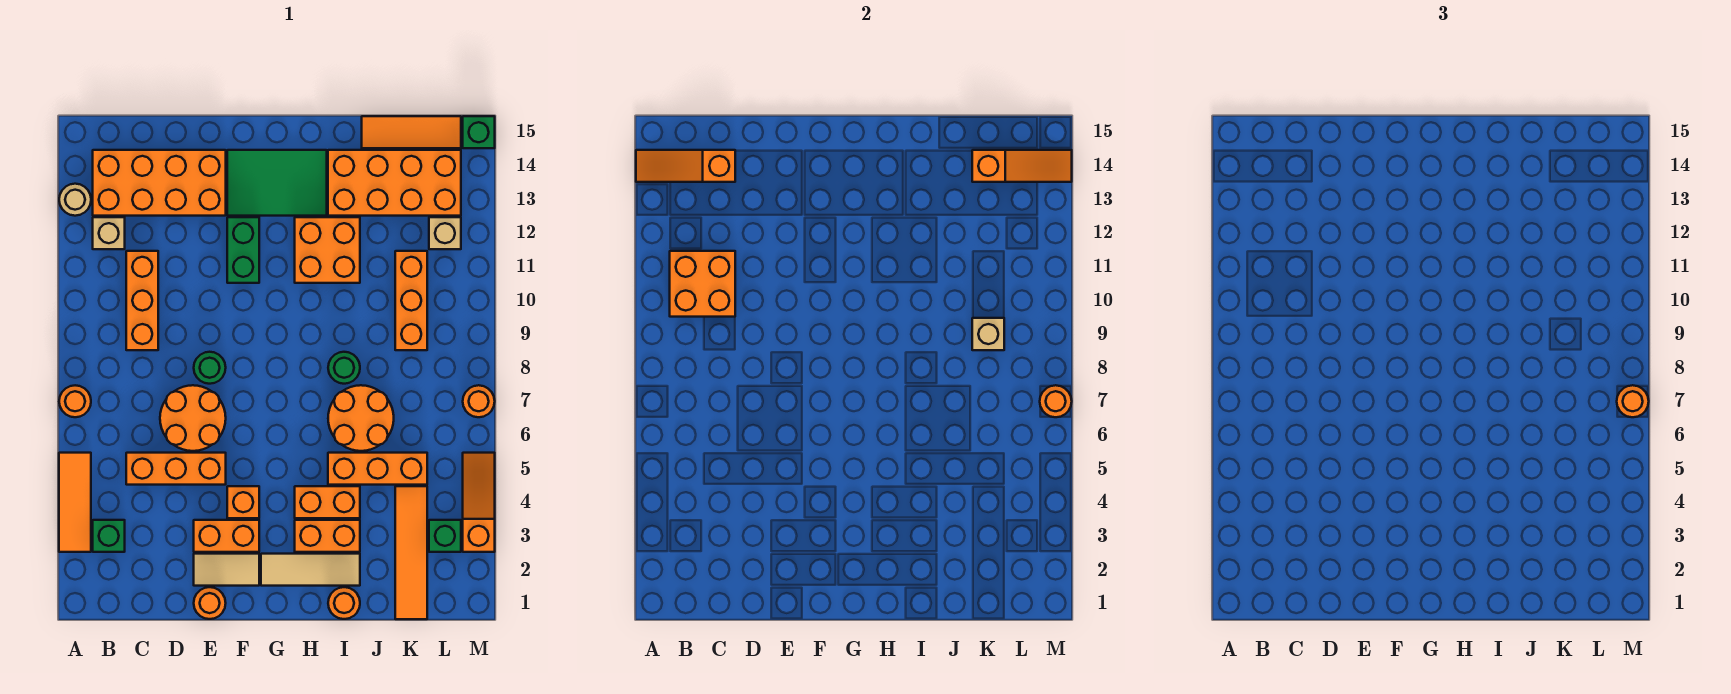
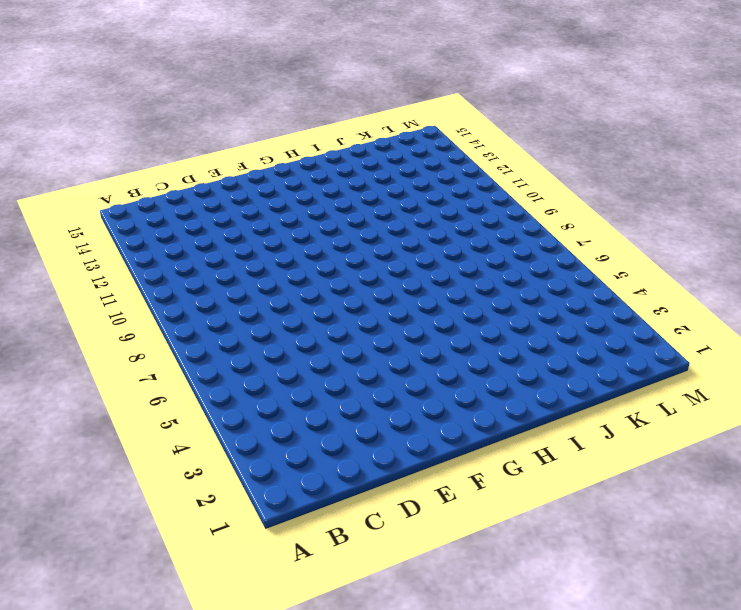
none -> orange 1x3 tile [59,453,91,552]
none -> orange 1x1 round brick [59,385,91,417]
none -> tan 1x1 round brick [59,184,91,216]
none -> green 1x1 brick [93,520,125,552]

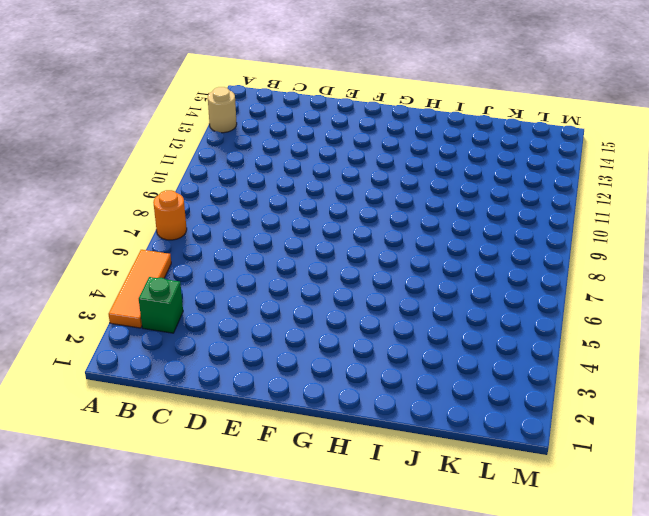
none -> tan 1x1 brick [93,217,125,249]
none -> orange 2x4 brick [93,150,226,216]
none -> orange 1x3 brick [126,453,226,485]
none -> orange 1x3 brick [126,251,158,350]

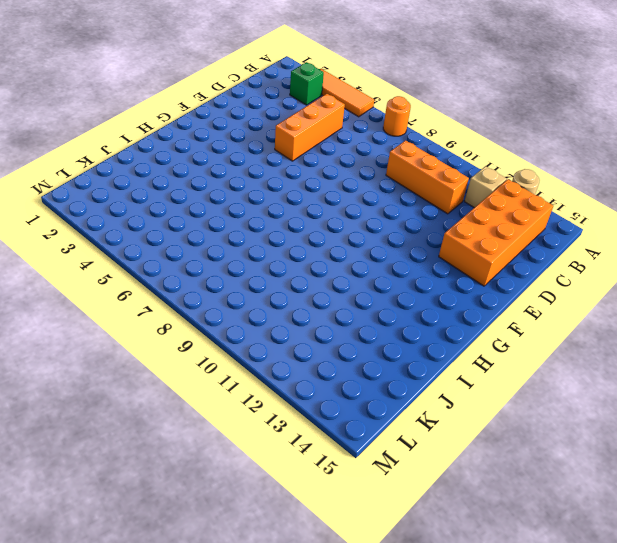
none -> orange 2x2 round brick [160,385,226,451]
none -> orange 1x1 round brick [194,587,226,619]
none -> tan 1x2 tile [194,554,259,586]
none -> orange 1x2 brick [194,520,259,552]

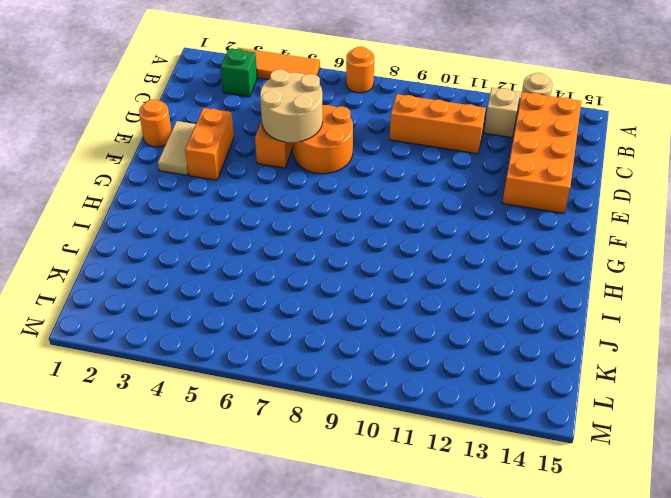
tan 2x2 round brick [260,69,323,142] -> none
none -> green 1x1 round brick [194,352,226,384]
none -> orange 1x1 brick [227,486,259,518]
none -> green 1x2 brick [227,217,259,283]
none -> green 2x3 tile [227,150,327,216]

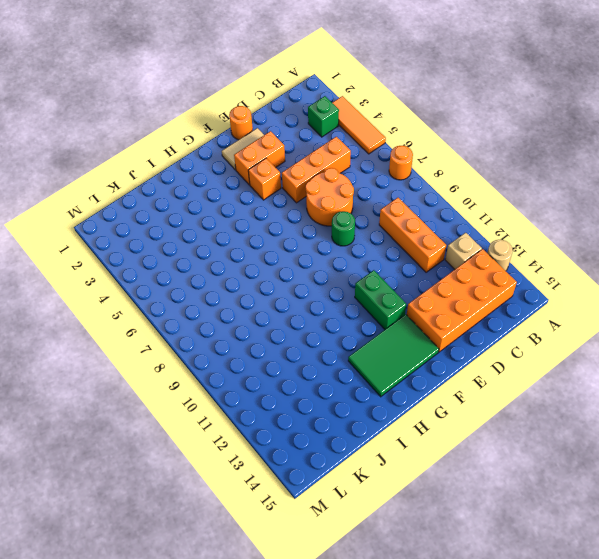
none -> tan 1x3 tile [261,554,360,586]
none -> orange 1x2 brick [295,520,360,552]
none -> orange 1x2 brick [295,486,360,518]
none -> orange 2x2 brick [295,217,360,283]

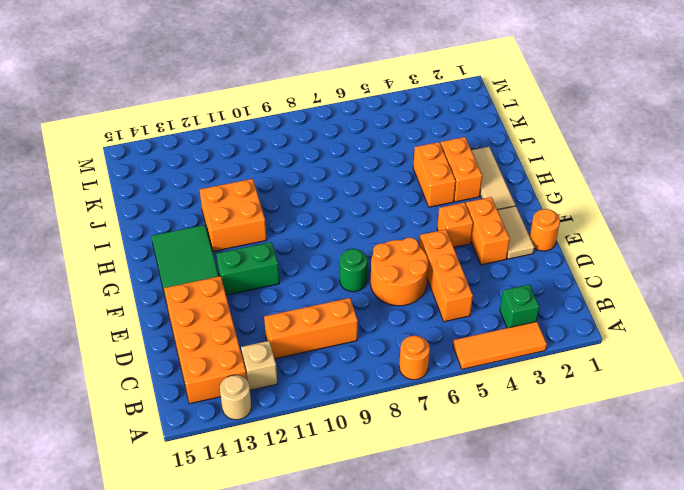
none -> orange 1x1 round brick [328,587,360,619]
none -> orange 1x3 brick [328,453,427,485]
none -> orange 2x2 round brick [328,385,394,451]
none -> green 1x1 round brick [328,352,360,384]

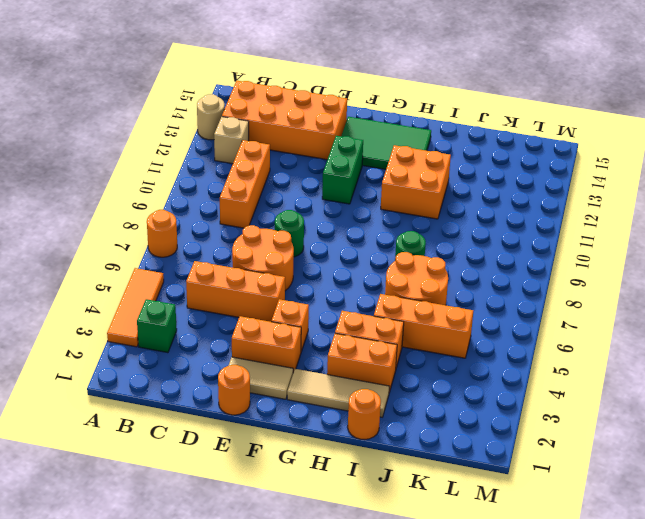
none -> orange 2x4 brick [328,150,461,216]
none -> orange 1x3 tile [362,116,461,148]
none -> orange 1x4 tile [395,486,427,619]
none -> orange 1x3 brick [395,251,427,350]

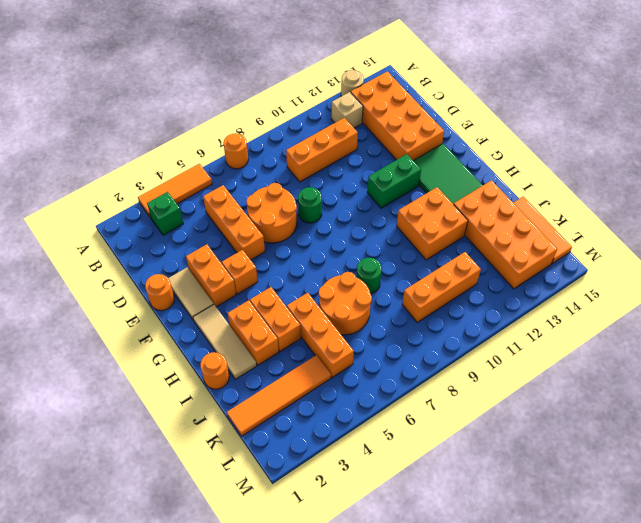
none -> green 1x1 brick [429,520,461,552]
none -> tan 1x1 brick [429,217,461,249]
none -> orange 1x3 slope [463,453,495,552]
none -> orange 1x1 round brick [463,385,495,417]

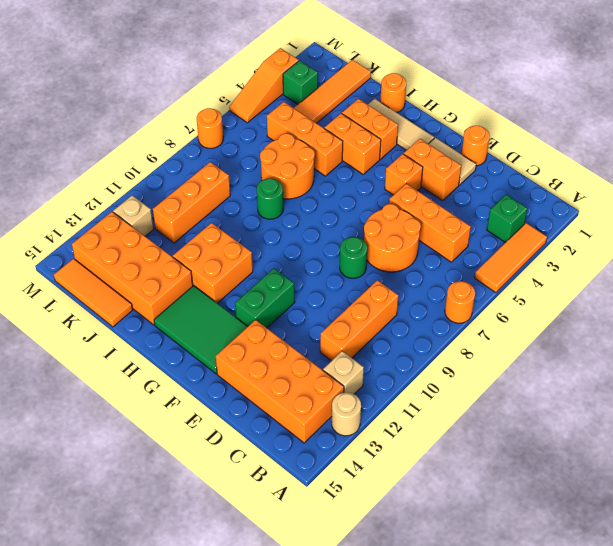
none -> green 1x1 brick [463,116,495,148]
none -> orange 1x3 slope [636,150,735,182]
none -> orange 2x2 brick [670,251,735,317]
none -> tan 1x1 brick [972,318,1004,350]

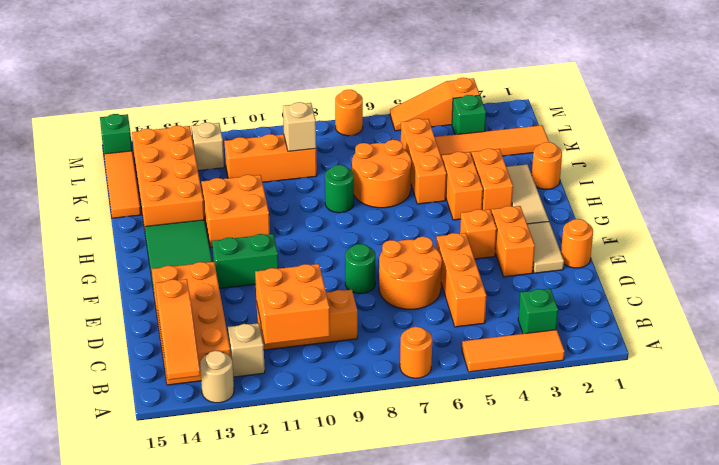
none -> orange 1x3 slope [972,150,1072,182]
none -> orange 1x1 round brick [1040,385,1072,417]
none -> orange 1x1 round brick [1617,385,1649,417]

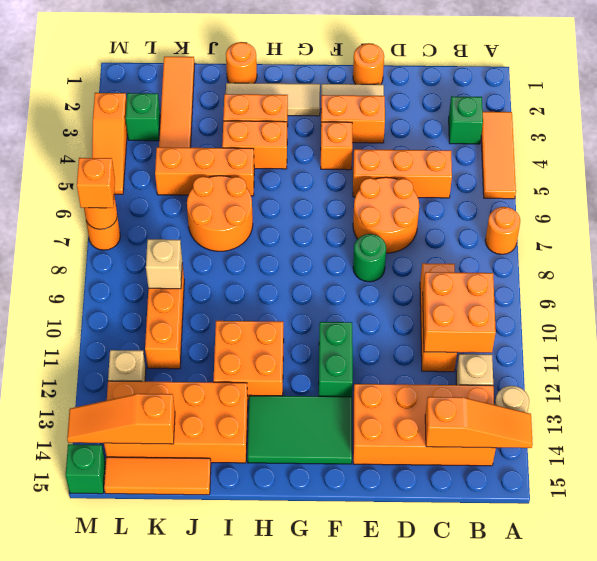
orange 1x1 brick [77,158,115,208] -> orange 1x1 round brick [1617,385,1649,417]
none -> green 1x1 round brick [328,352,360,384]

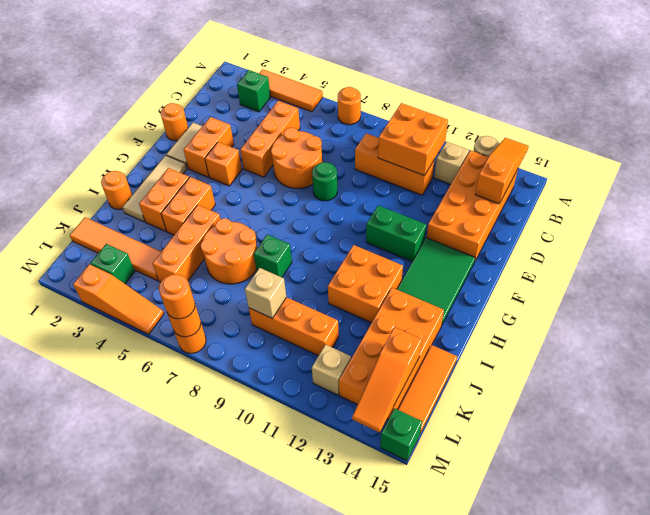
green 1x1 brick [254,234,292,277] -> green 1x1 round brick [328,352,360,384]

